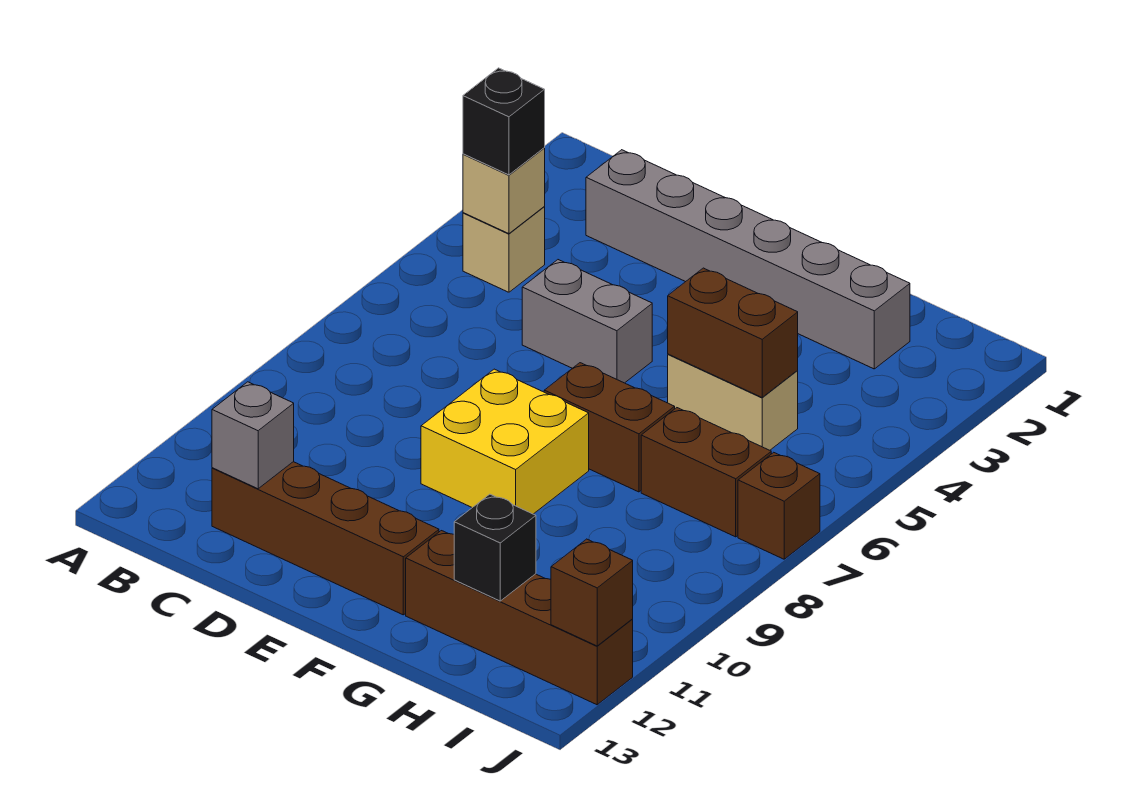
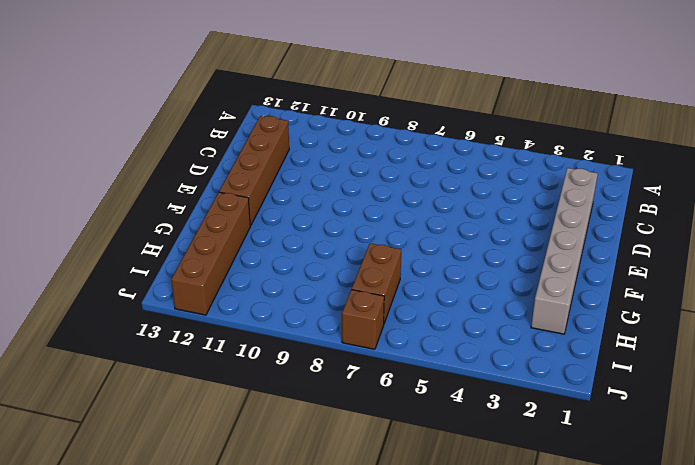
none -> tan 1x1 brick [463,207,545,292]
none -> grey 1x2 brick [522,260,652,383]
none -> yellow 2x2 brick [421,369,589,514]

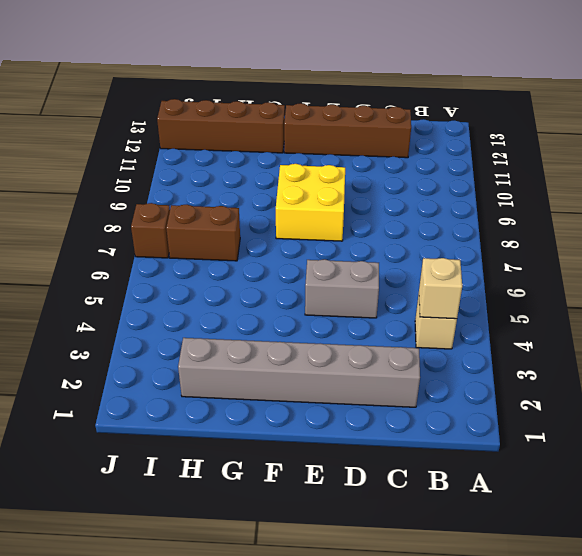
none -> brown 1x2 brick [544,363,675,492]
none -> tan 1x2 brick [668,354,798,450]
none -> grey 1x1 brick [212,382,294,489]

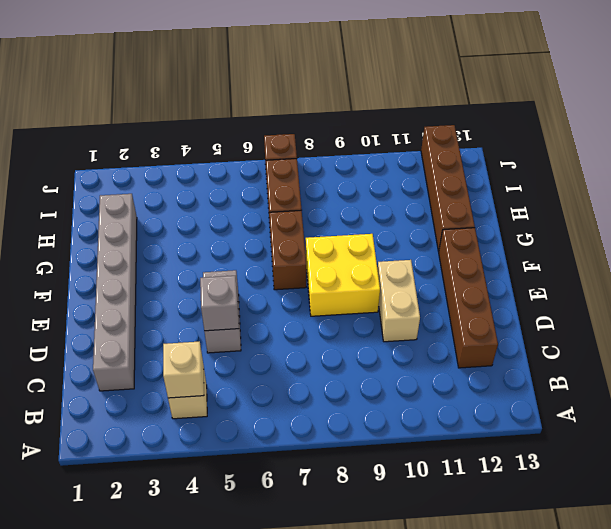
grey 1x1 brick [200,276,239,331] -> grey 1x1 brick moved to [212,382,294,489]
tan 1x2 brick [377,260,420,342] -> tan 1x2 brick moved to [668,354,798,450]
none -> brown 1x2 brick [668,268,798,397]
none -> black 1x1 brick [454,494,536,601]
none -> brown 1x1 brick [551,539,633,646]

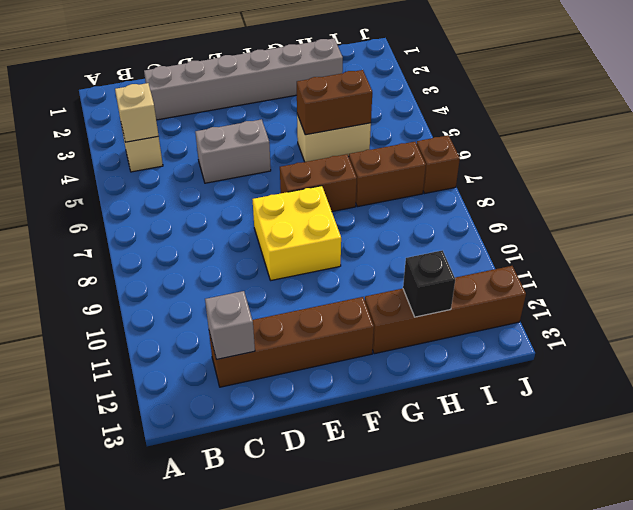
none -> brown 1x1 brick [551,539,633,646]
none -> black 1x1 brick [463,68,545,175]

